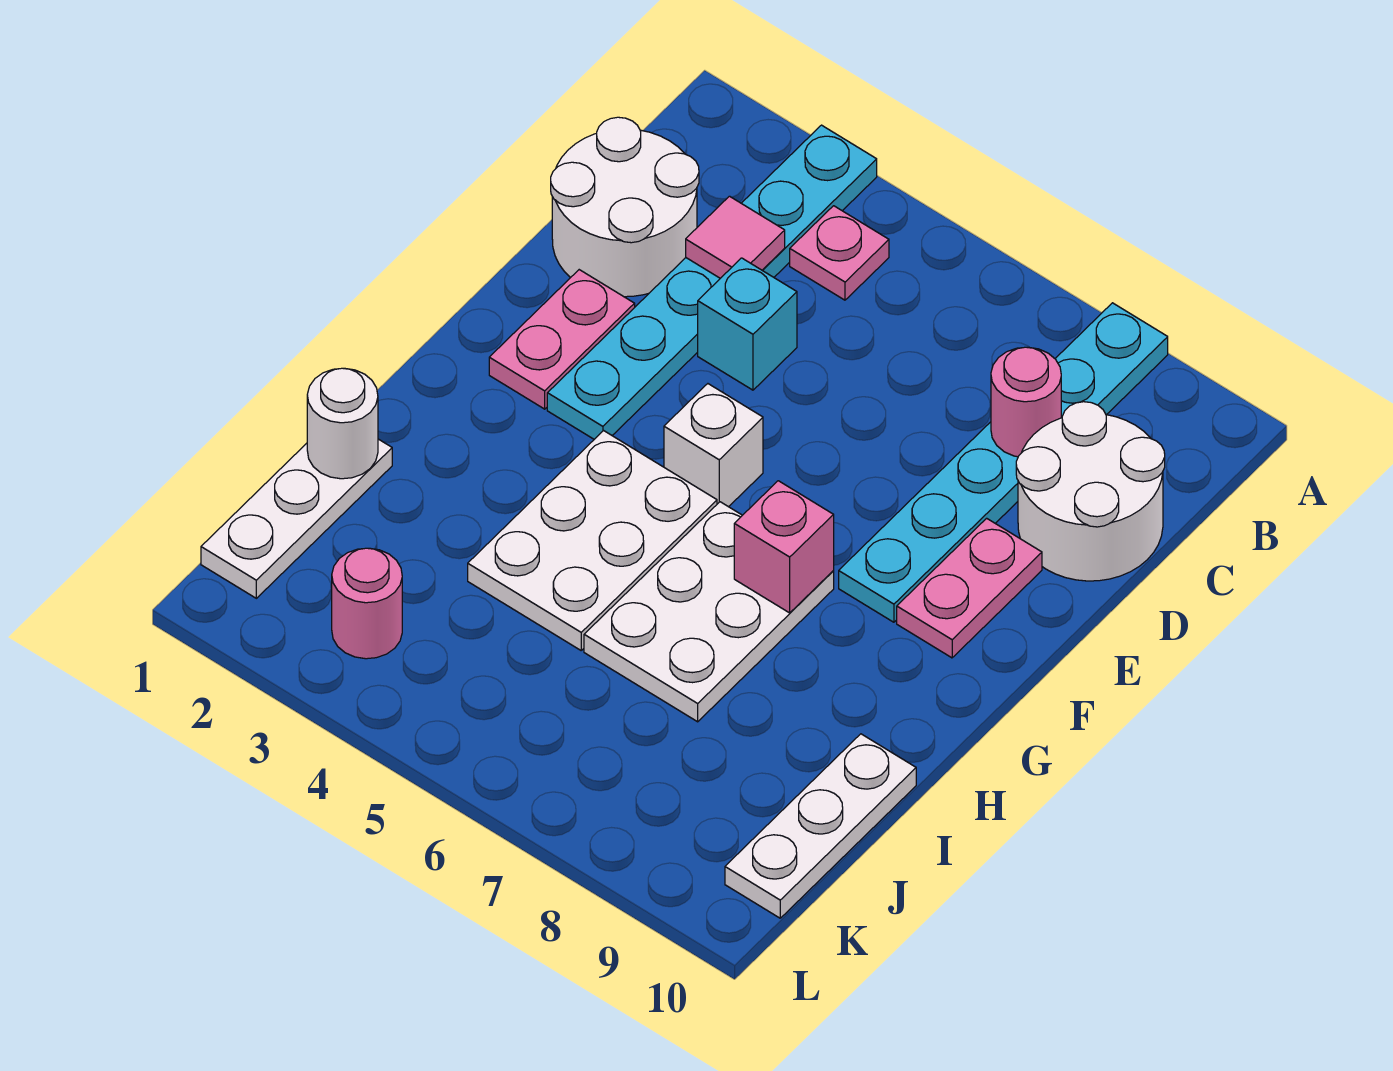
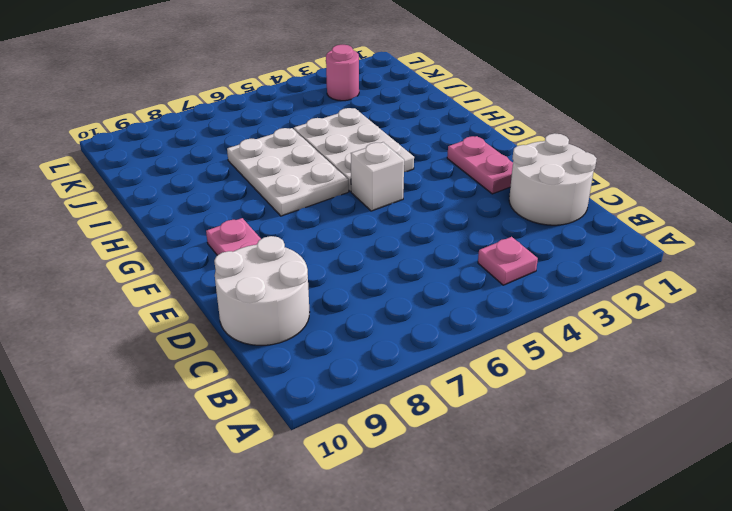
none -> cyan 1x6 plate [547,125,877,439]
none -> cyan 1x6 plate [839,303,1168,622]
none -> cyan 1x1 brick [698,258,797,390]

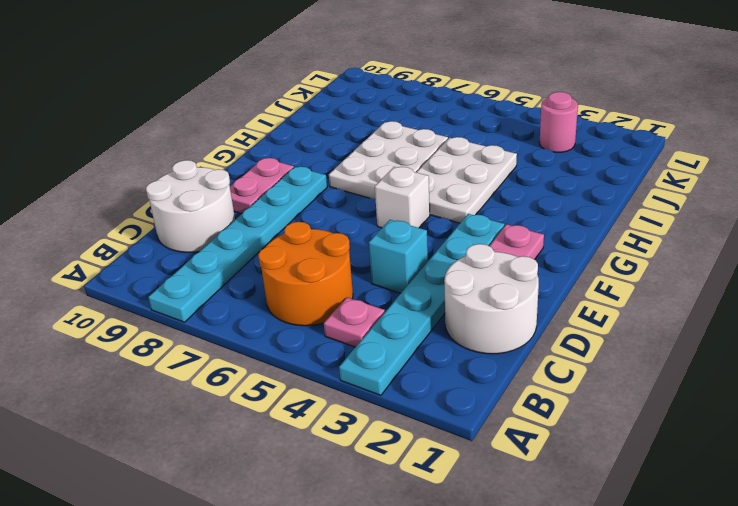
orange 2x2 round brick [258,222,353,326] -> none
none -> white 1x3 plate [201,439,392,598]
none -> white 1x3 plate [725,734,916,918]
none -> pink 1x1 tile [686,196,785,278]

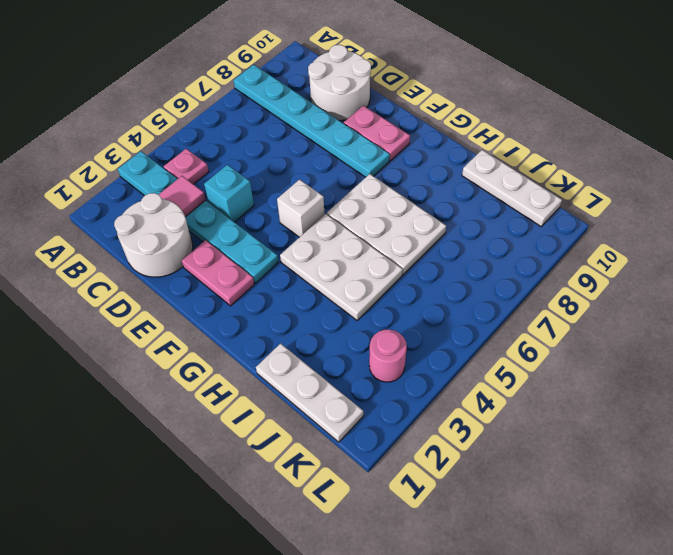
none -> pink 1x1 round brick [991,347,1061,457]
none -> pink 1x1 brick [734,481,834,613]
none -> white 1x1 round brick [307,368,378,479]

